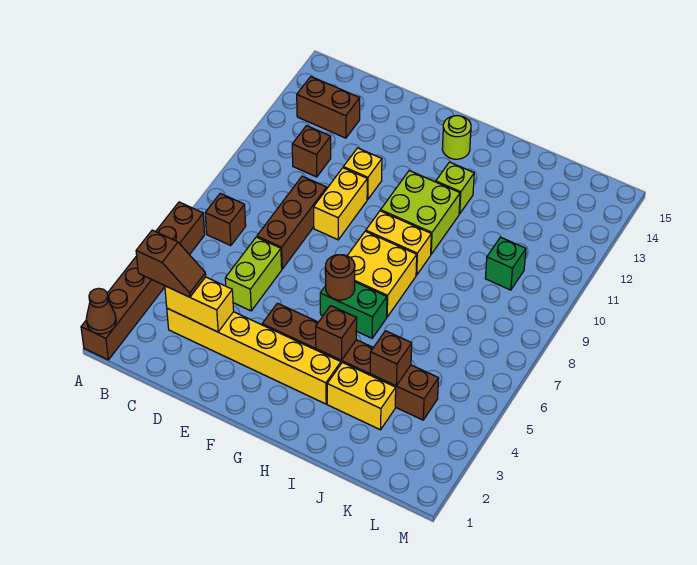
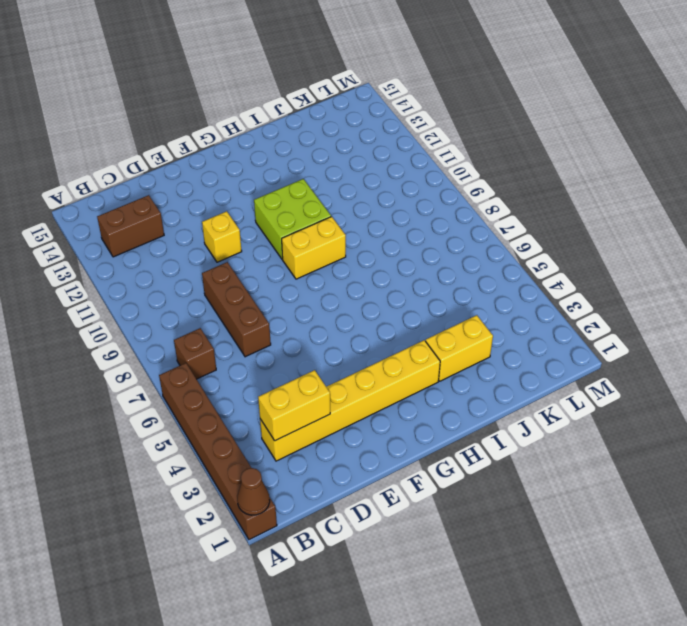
none -> brown 1x1 brick [292,126,331,177]
none -> lime 1x2 brick [225,237,282,311]
none -> yellow 1x2 brick [314,168,367,240]

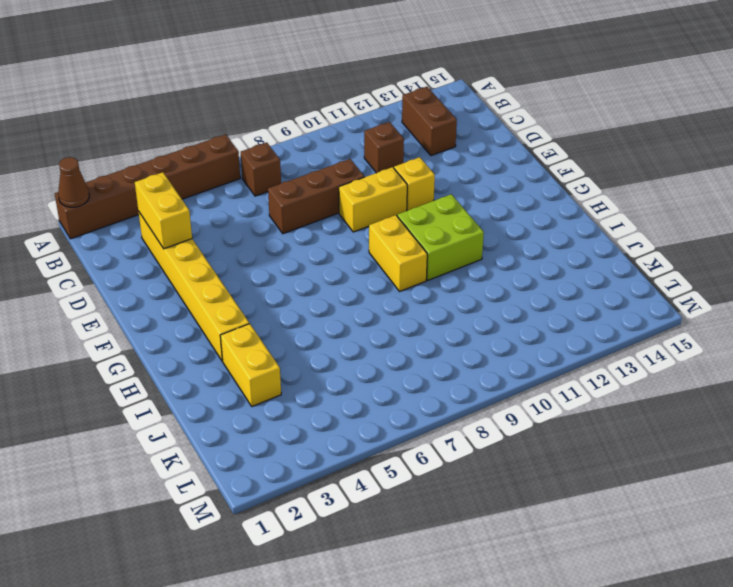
none -> lime 1x2 brick [225,237,282,311]
none -> brown 1x6 brick [262,303,439,420]
none -> green 1x2 brick [320,282,387,338]

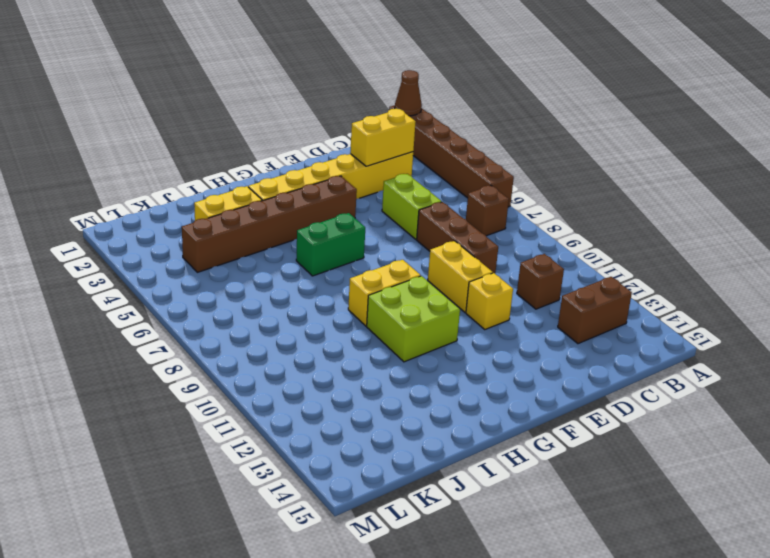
none -> yellow 2x2 brick [347,231,417,317]
none -> lime 1x1 round brick [442,116,471,159]
none -> lime 1x1 brick [436,162,474,214]

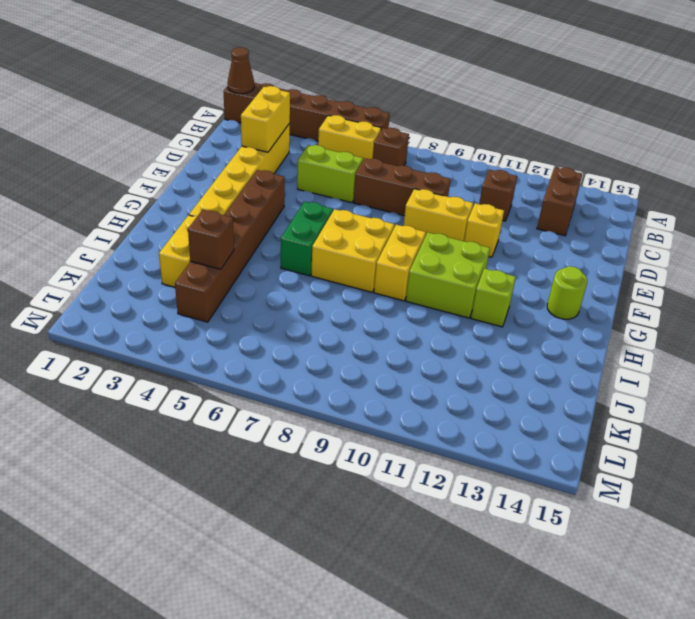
yellow 1x2 brick [318,115,381,160] -> none
none -> green 1x1 brick [485,237,526,290]
none -> brown 1x1 round brick [325,255,355,300]
none -> brown 1x1 brick [316,306,357,360]

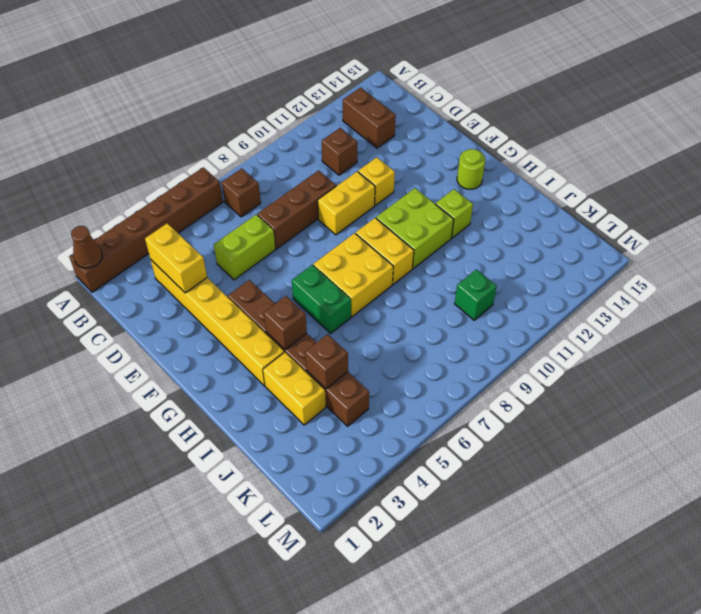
none -> brown 1x1 round brick [325,255,355,300]
none -> brown 1x2 slope [136,230,206,297]

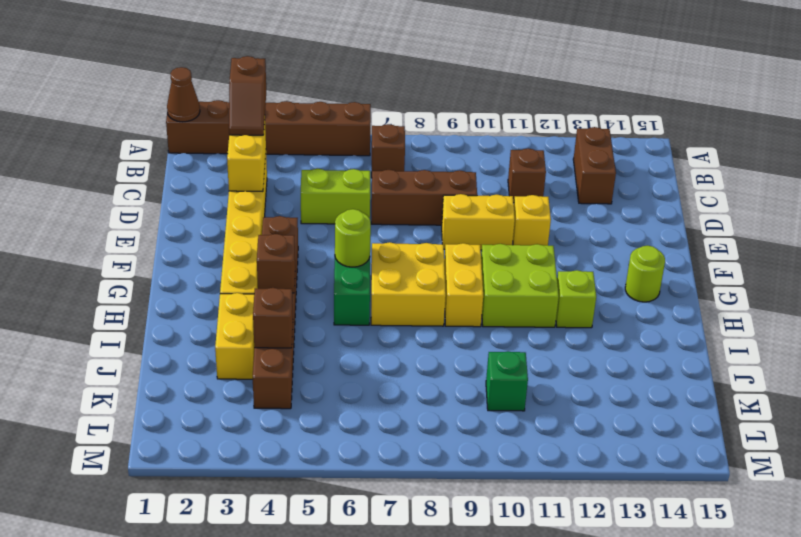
lime 1x1 round brick [335,209,371,267] -> brown 1x1 round brick [325,255,355,300]

